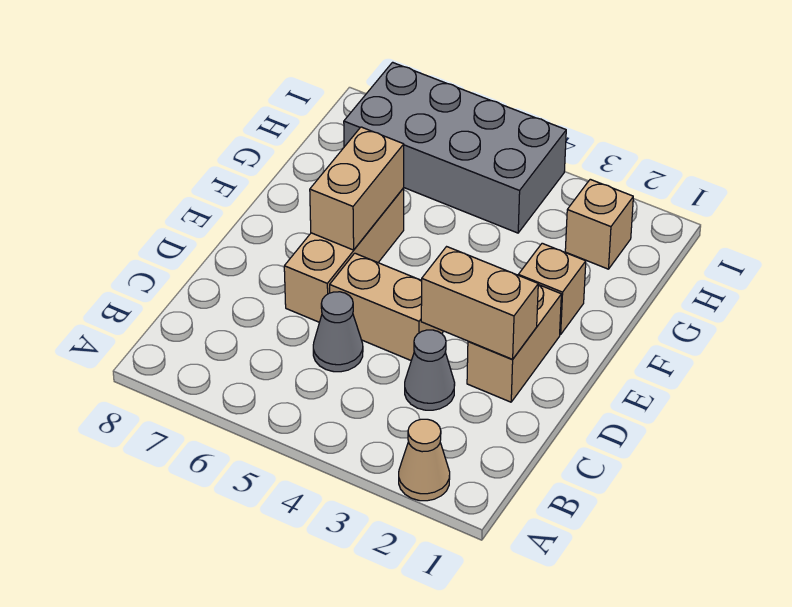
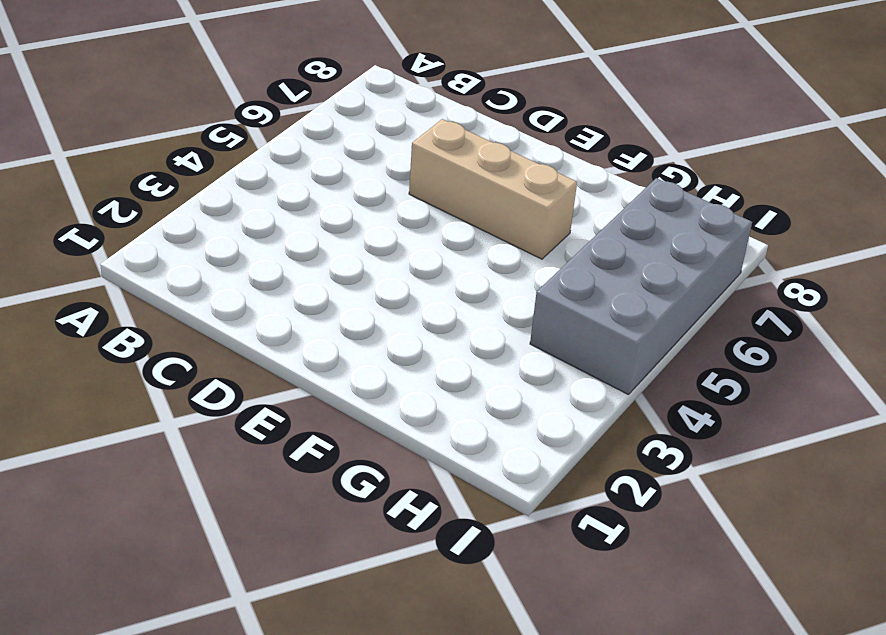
none -> tan 1x1 cone [399,419,450,501]
none -> grey 1x1 cone [405,330,455,410]

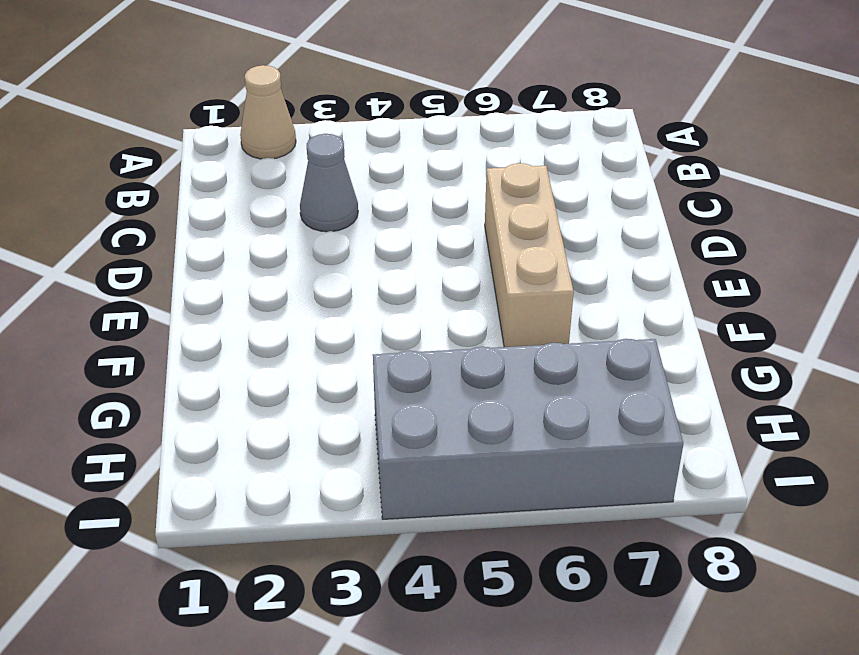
none -> grey 1x1 cone [313,292,363,372]
none -> tan 1x2 brick [467,285,561,402]

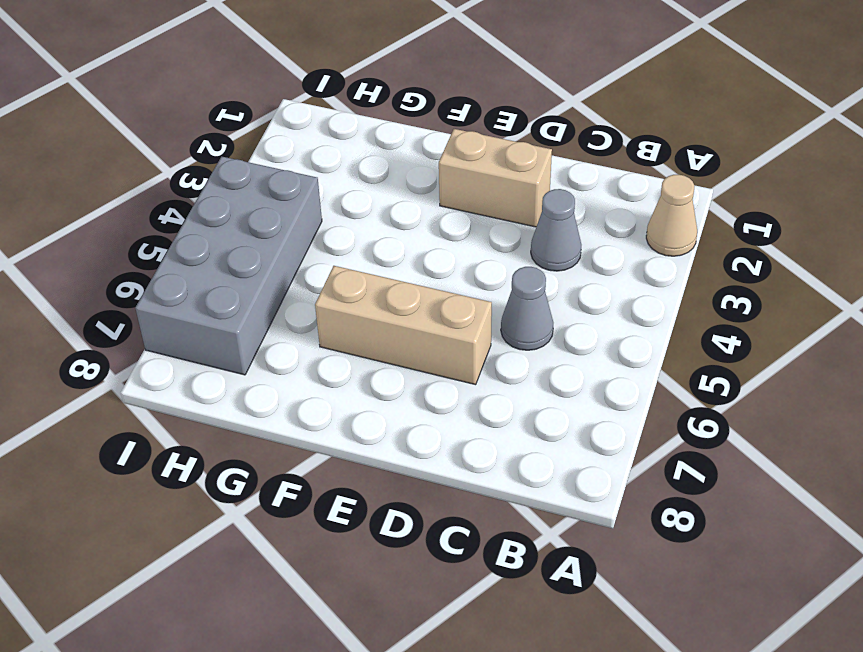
none -> tan 1x2 brick [330,253,443,360]
none -> tan 1x1 brick [519,243,586,335]

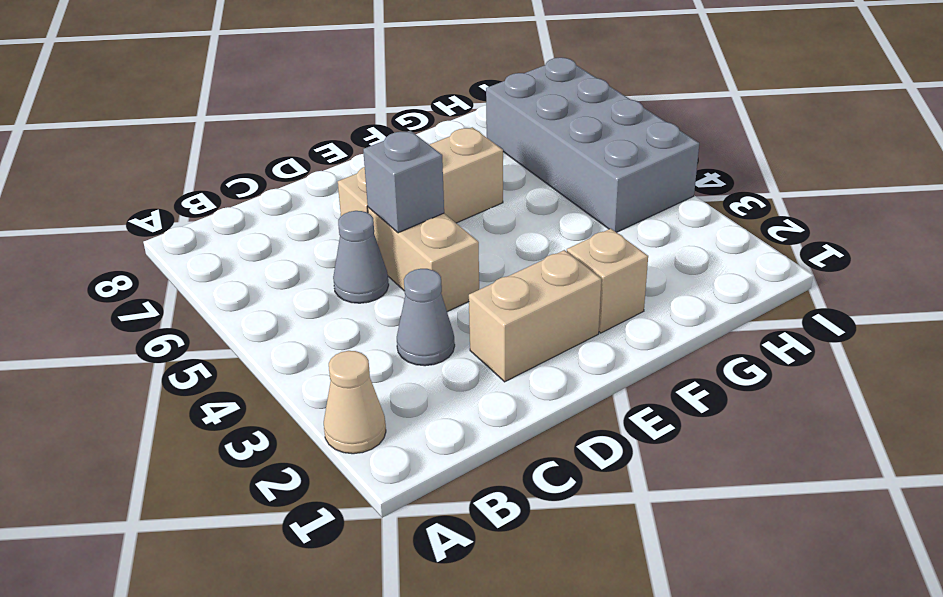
grey 1x1 brick [363,130,444,233] -> none
none -> tan 1x1 brick [565,179,633,269]
none -> tan 1x2 brick [421,247,538,359]

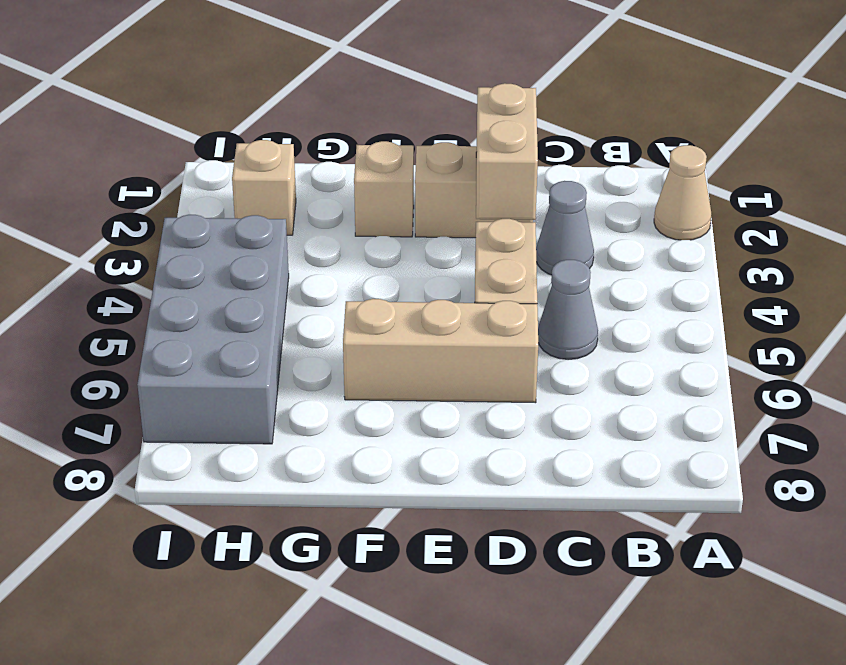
none -> tan 1x2 brick [310,127,404,250]

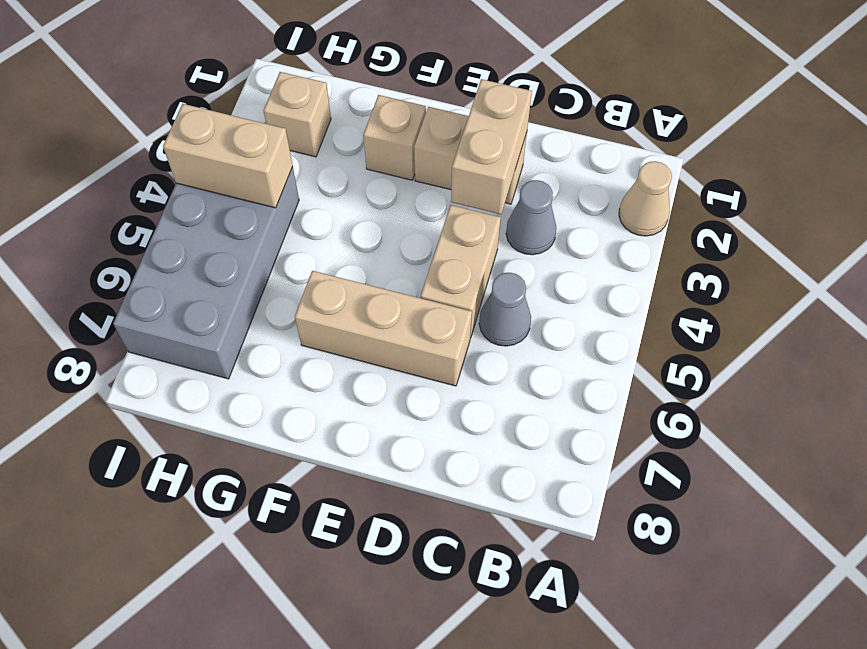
tan 1x2 brick [163,104,293,208] -> tan 1x2 brick moved to [310,127,404,250]

